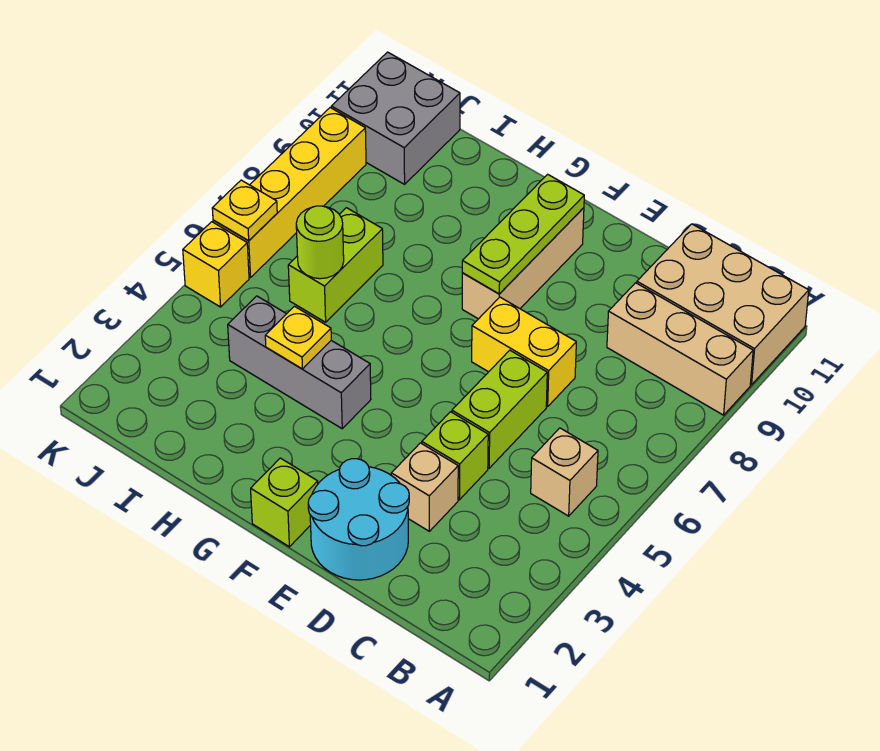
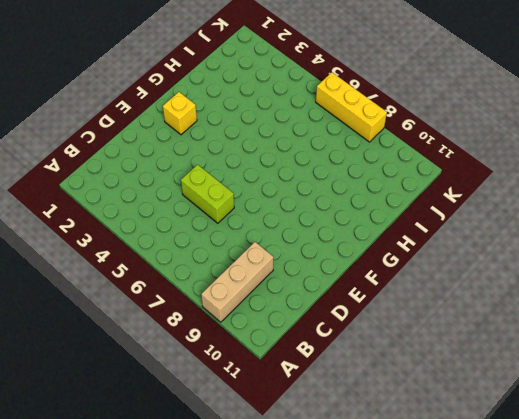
yellow 1x1 brick [163,92,197,135] -> yellow 1x1 brick moved to [183,222,249,307]
yellow 1x3 brick [316,73,387,142] -> yellow 1x4 brick [213,108,366,278]
none -> tan 2x3 brick [637,224,809,385]
none -> tan 1x1 brick [531,428,598,516]
none -> cyan 2x2 round brick [308,459,409,580]

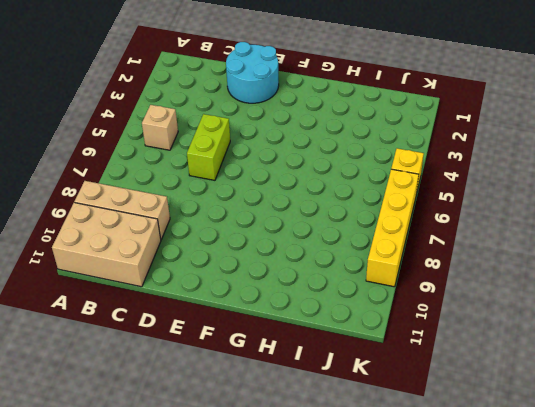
none -> tan 1x1 brick [391,443,458,531]
none -> lime 1x1 brick [422,412,488,500]
none -> yellow 1x2 brick [472,297,576,407]

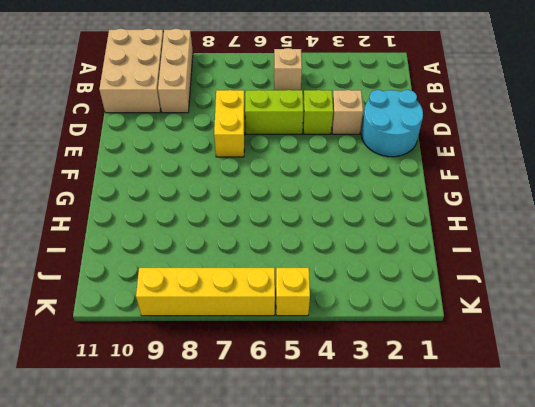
none -> lime 1x1 brick [251,458,318,547]
none -> tan 1x3 brick [462,208,584,319]
none -> grey 1x3 brick [228,296,371,429]

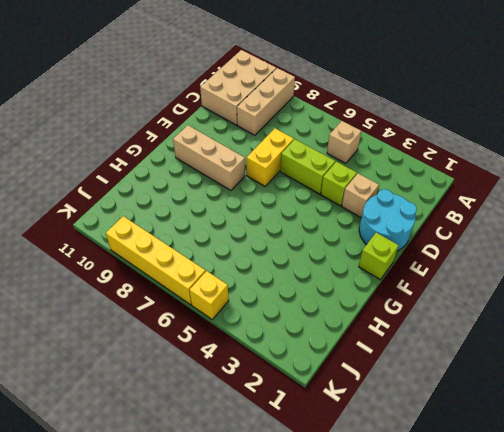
none -> grey 1x3 brick [228,296,371,429]
none -> lime 1x2 brick [288,208,383,322]
none -> grey 2x2 brick [331,52,460,184]

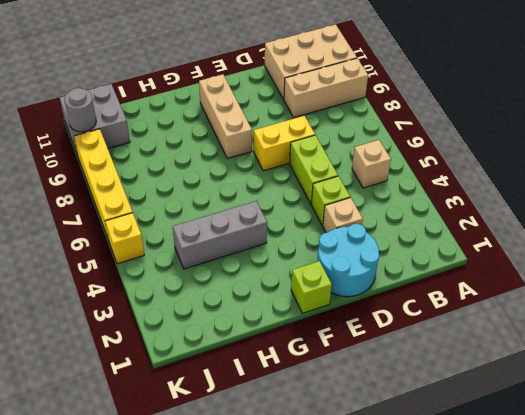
grey 1x1 round brick [64,88,96,132] -> none
none -> lime 1x2 brick [288,208,383,322]
none -> lime 1x3 plate [462,174,584,294]
none -> yellow 1x1 plate [265,306,331,369]

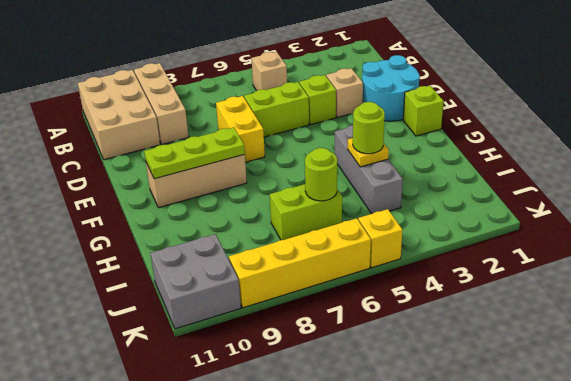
lime 1x1 round brick [353,102,385,154] -> none
none -> yellow 1x1 plate [212,180,277,241]

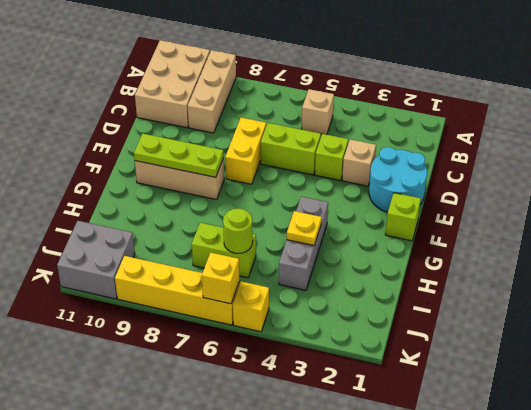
yellow 1x1 brick [202,252,239,304] -> yellow 1x1 plate [212,180,277,241]

